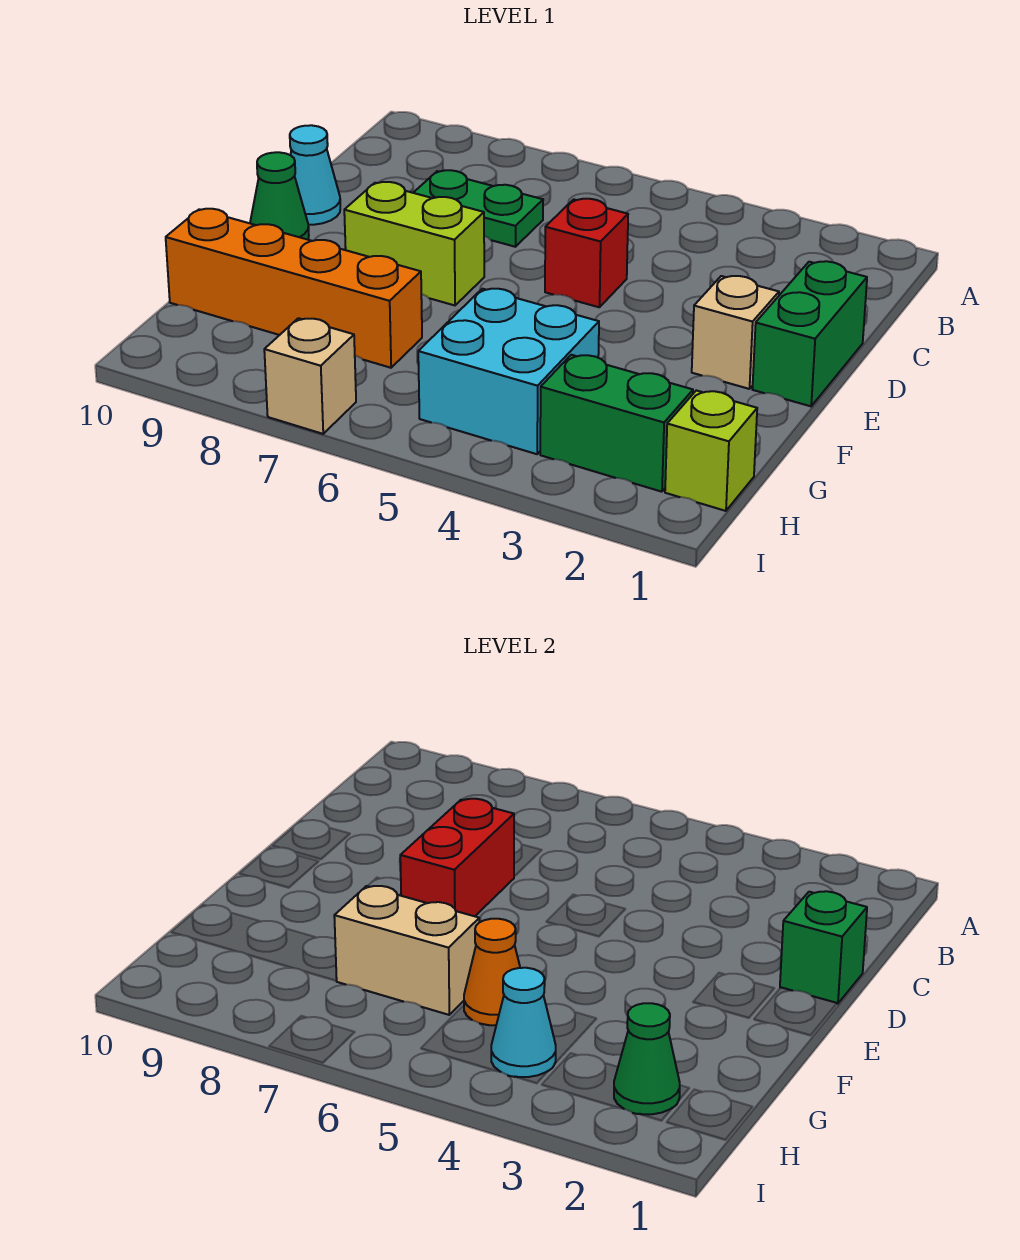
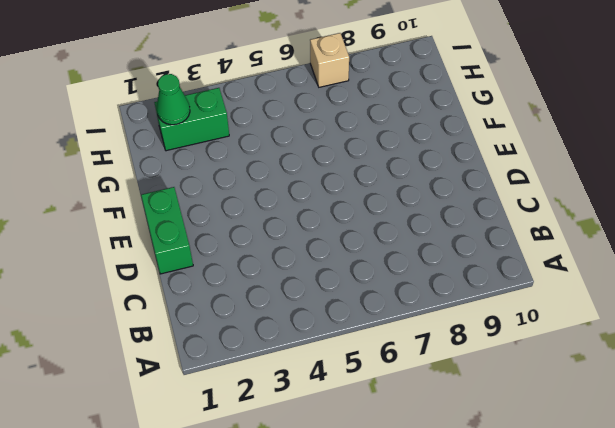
none -> green 1x2 plate [413,170,543,247]
none -> red 1x1 brick [545,199,628,307]
none -> cyan 1x1 cone [290,125,340,225]

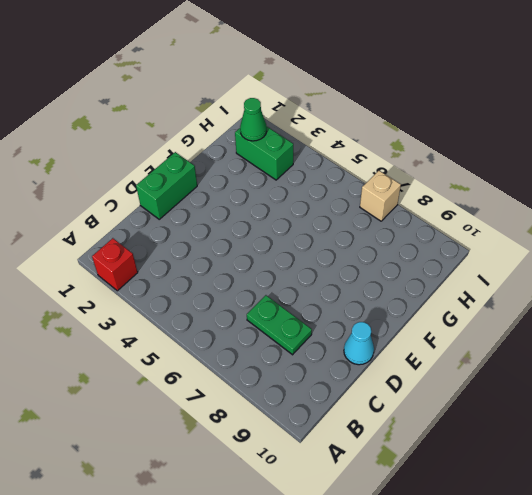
red 1x1 brick [92,238,138,291] -> red 1x1 brick moved to [545,199,628,307]
none -> tan 1x1 brick [692,276,779,389]
none -> lime 1x2 brick [344,182,484,305]
none -> green 1x1 cone [250,152,309,240]

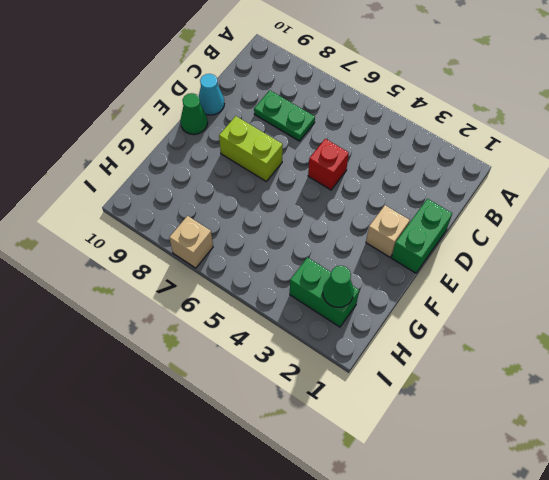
none -> cyan 2x2 brick [418,289,599,454]
none -> orange 1x4 brick [166,209,422,368]
none -> lime 1x1 brick [665,390,757,511]

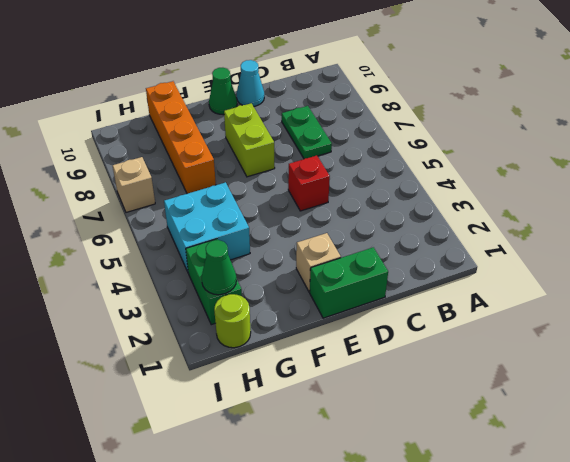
lime 1x1 round brick [214,294,251,348] -> lime 1x1 brick [665,390,757,511]
none -> green 1x1 brick [780,891,867,1004]
none -> red 1x2 brick [400,799,514,916]
none -> orange 1x1 cone [464,919,520,1025]

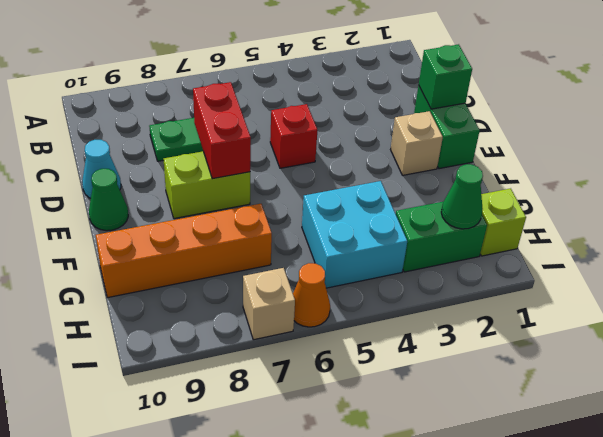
orange 1x1 cone [293,263,330,327] -> orange 1x1 cone moved to [464,919,520,1025]
none -> tan 1x2 brick [334,886,479,1015]
none -> cyan 1x1 cone [491,968,556,1077]

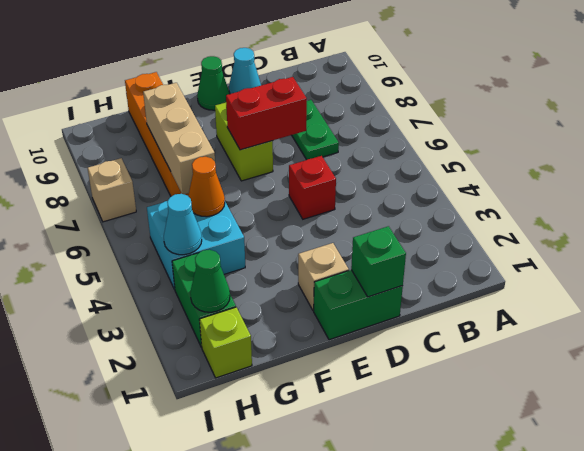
tan 1x3 brick [143,83,215,194] -> tan 1x2 brick [334,886,479,1015]

